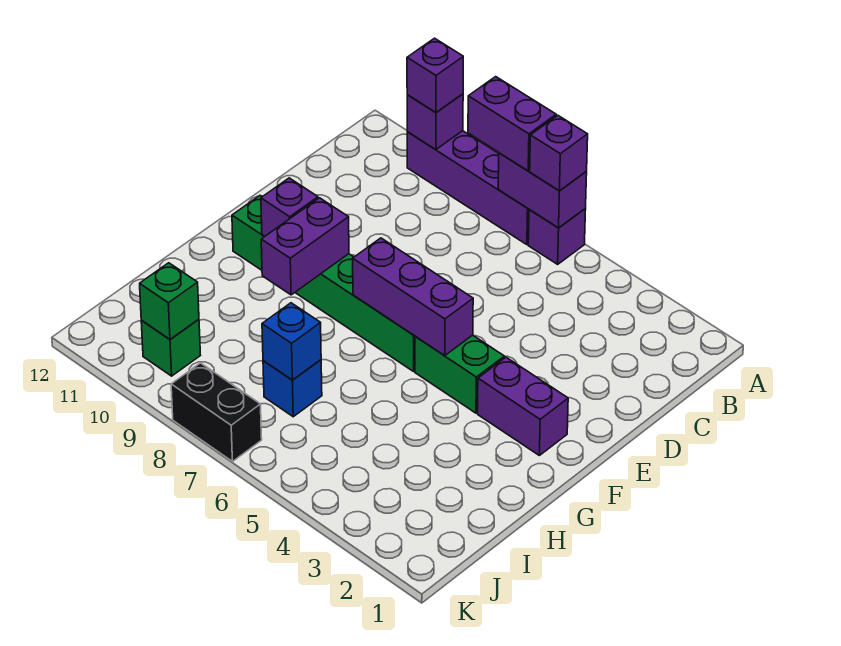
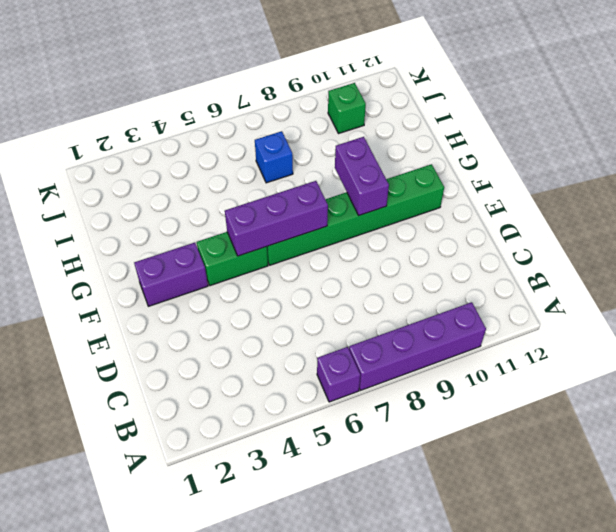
none -> black 1x2 brick [171,363,262,461]
none -> purple 1x2 brick [498,153,587,228]
none -> purple 1x1 brick [407,94,463,149]

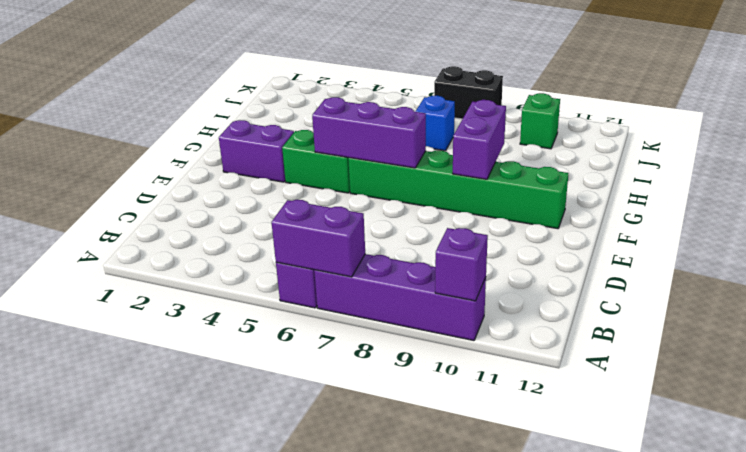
none -> purple 1x1 brick [261,178,318,237]
none -> blue 1x1 brick [262,303,321,380]
none -> green 1x1 brick [140,263,199,339]

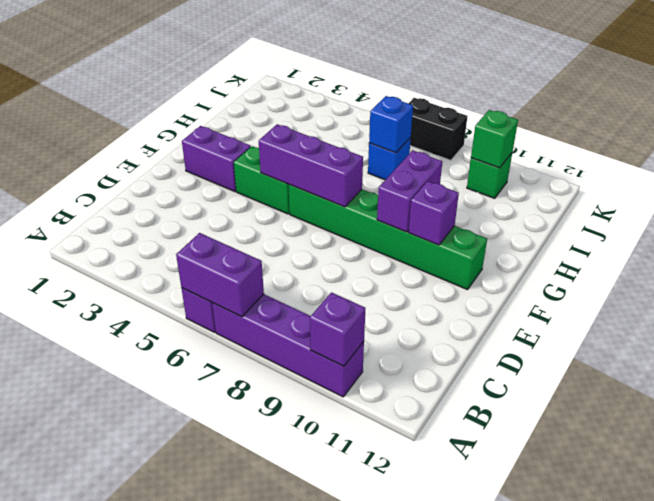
none -> purple 1x1 brick [530,115,588,191]
none -> purple 1x2 brick [468,77,556,171]
none -> purple 1x1 brick [407,38,463,113]

